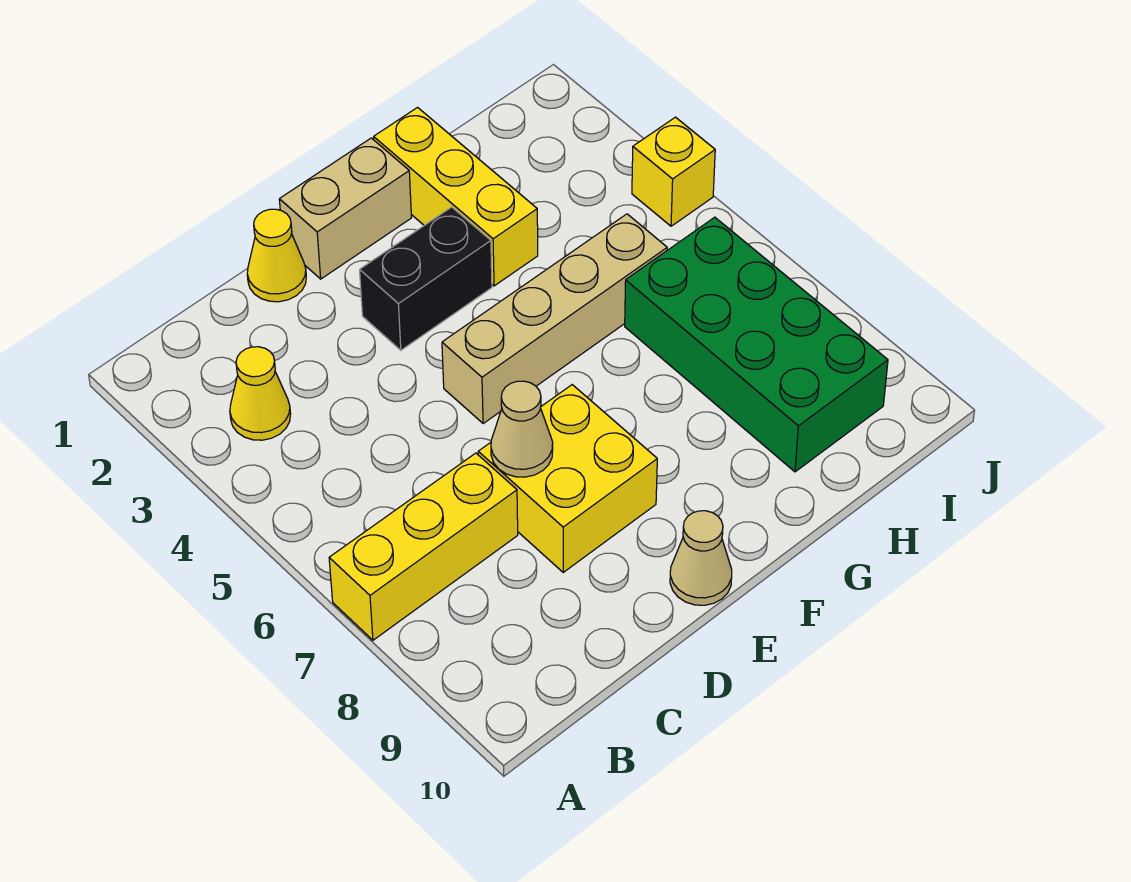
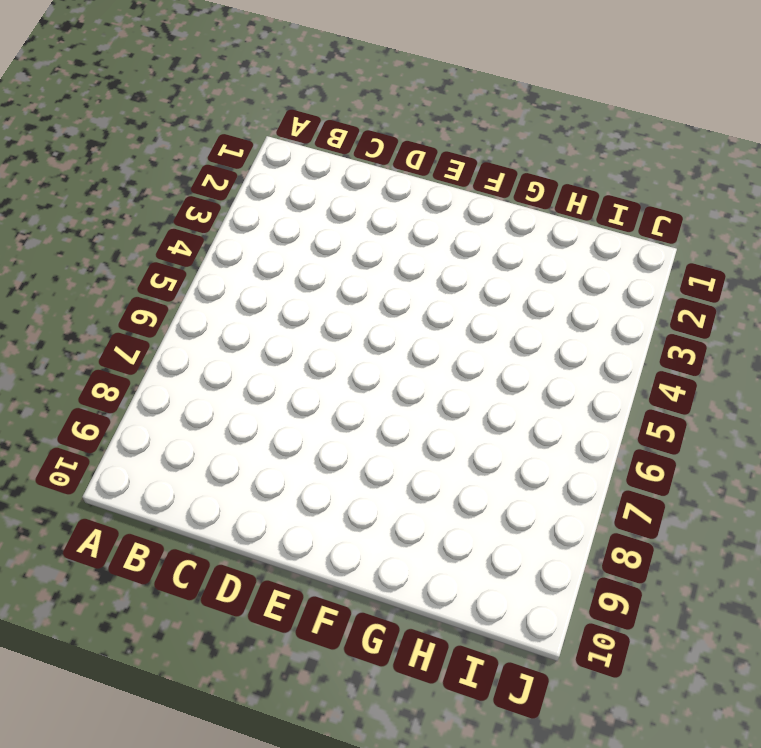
none -> yellow 1x3 brick [329,453,518,640]
none -> yellow 1x1 cone [230,347,291,440]
none -> yellow 1x1 cone [247,209,306,302]

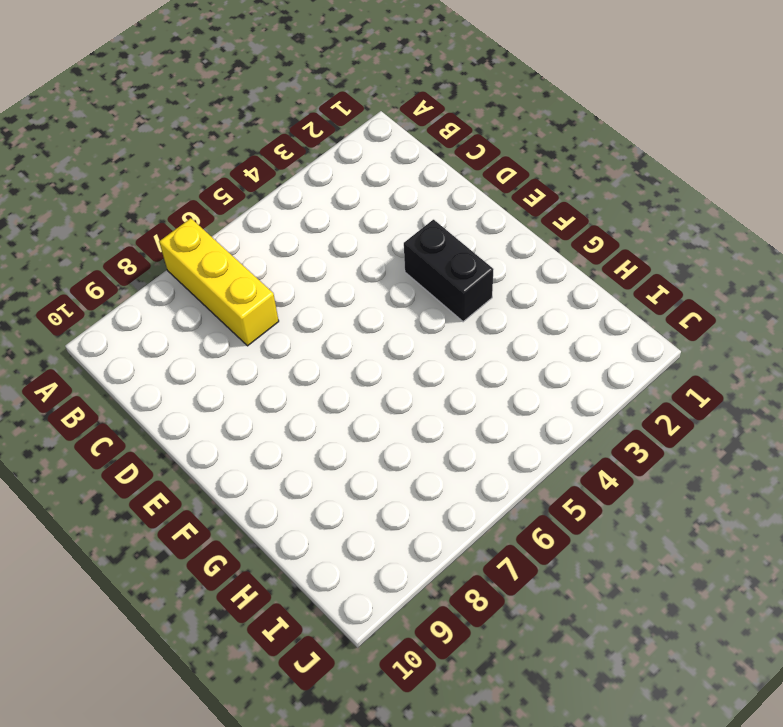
none -> yellow 1x1 cone [230,347,291,440]
none -> yellow 1x1 cone [247,209,306,302]
none -> yellow 2x2 brick [478,385,657,572]

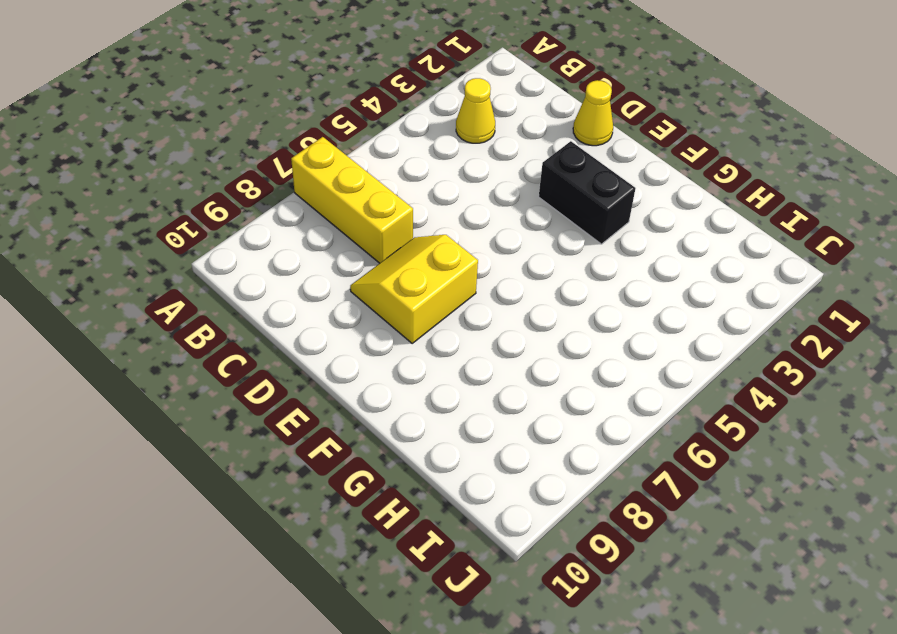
yellow 2x2 slope [350,235,478,343] -> yellow 2x2 brick [478,385,657,572]
none -> tan 1x2 brick [279,138,412,279]
none -> tan 1x4 brick [442,214,667,423]
none -> tan 1x1 cone [670,511,732,605]

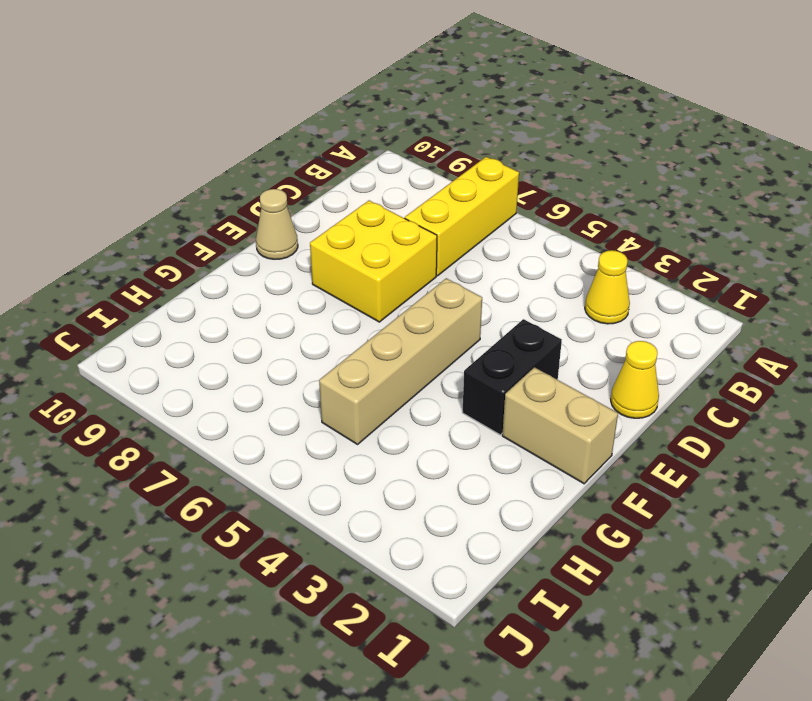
tan 1x2 brick [502,367,618,484] -> tan 1x2 brick turned to [279,138,412,279]
none -> yellow 1x3 brick [374,108,538,286]
none -> green 2x4 brick [625,217,888,472]
none -> yellow 1x1 brick [632,117,715,226]

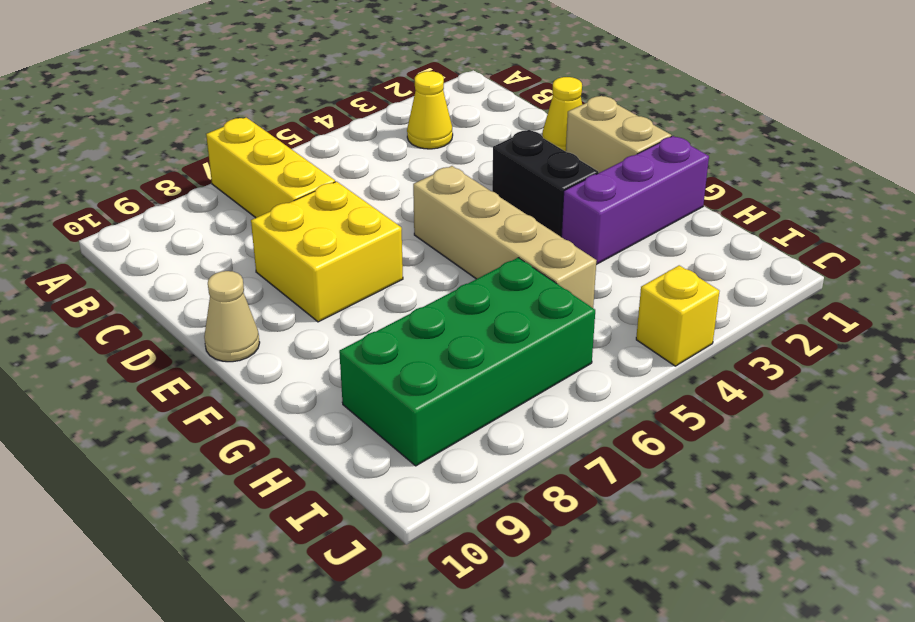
purple 1x3 brick [561,136,709,265] -> yellow 1x3 brick [374,108,538,286]
none -> tan 1x1 cone [491,381,553,477]

